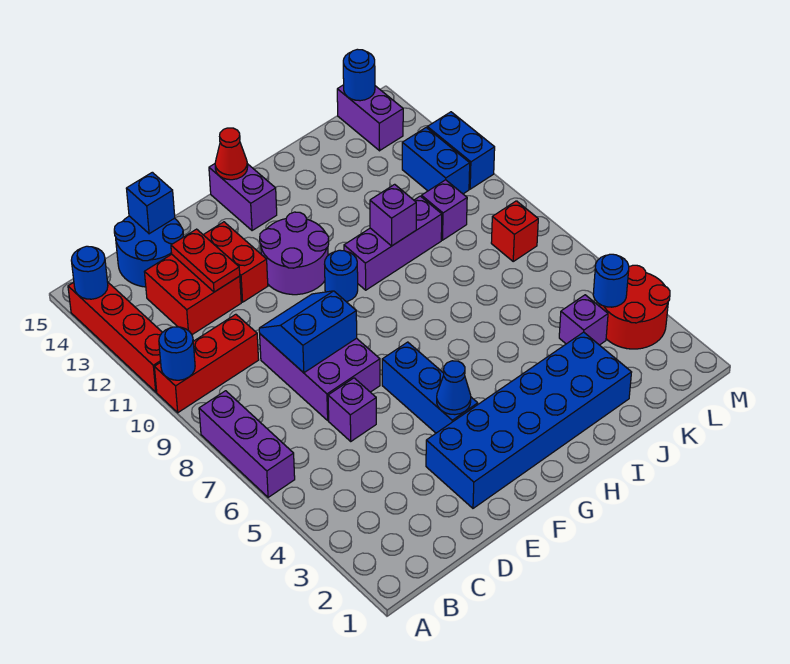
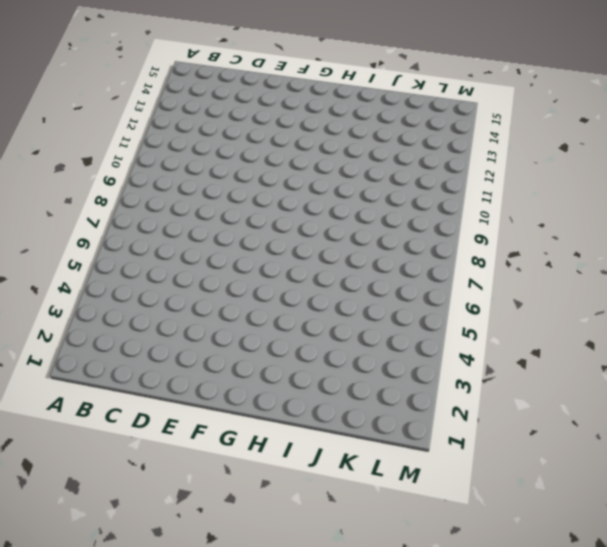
none -> purple 1x3 brick [199,391,295,497]
none -> red 1x3 brick [154,314,259,413]
none -> red 1x4 brick [68,282,162,392]
none -> red 2x2 brick [145,254,241,335]

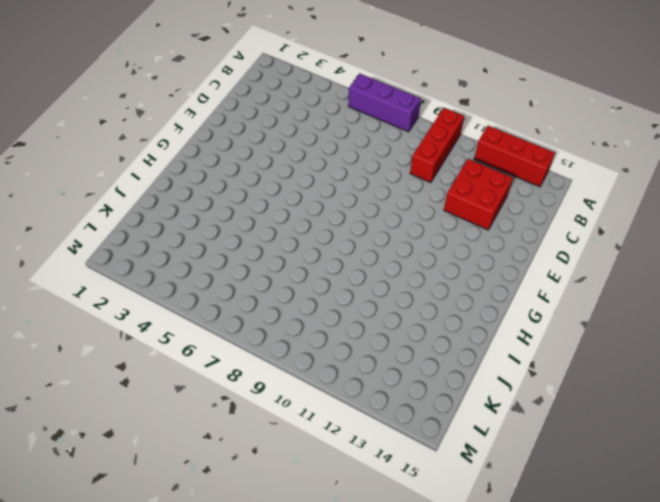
red 1x3 brick [474,126,555,187] -> red 1x4 brick [68,282,162,392]
none -> blue 2x2 round brick [114,216,183,287]
none -> purple 1x1 brick [328,378,376,441]
none -> purple 2x3 brick [260,334,380,420]
none -> blue 2x6 brick [426,332,632,508]

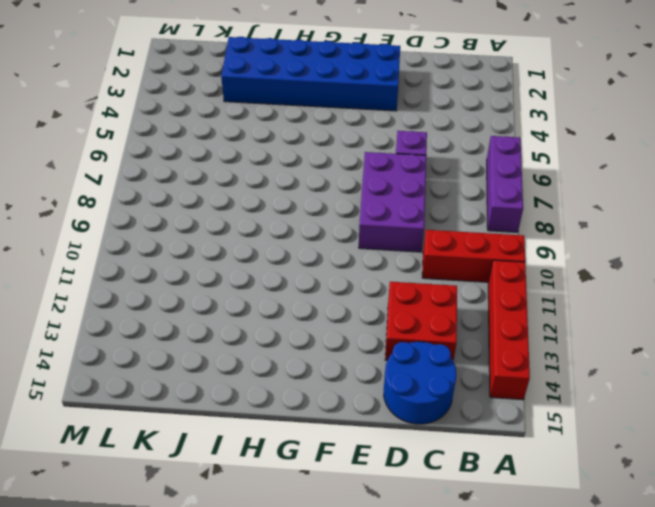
none -> red 1x2 brick [203,222,268,302]
none -> blue 1x3 brick [382,342,478,433]
none -> purple 2x2 round brick [260,212,329,295]
none -> blue 1x1 round brick [325,250,358,302]

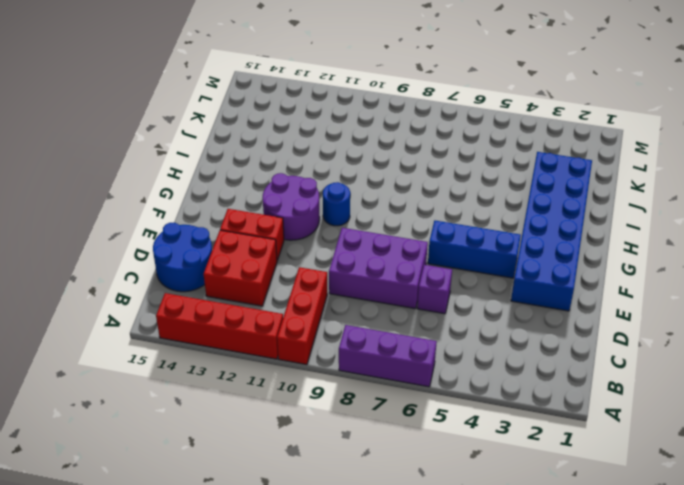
none -> purple 1x2 brick [209,164,277,231]
none -> purple 1x3 brick [344,196,442,290]
none -> purple 1x1 brick [559,295,608,345]
none -> purple 1x1 brick [422,180,467,240]

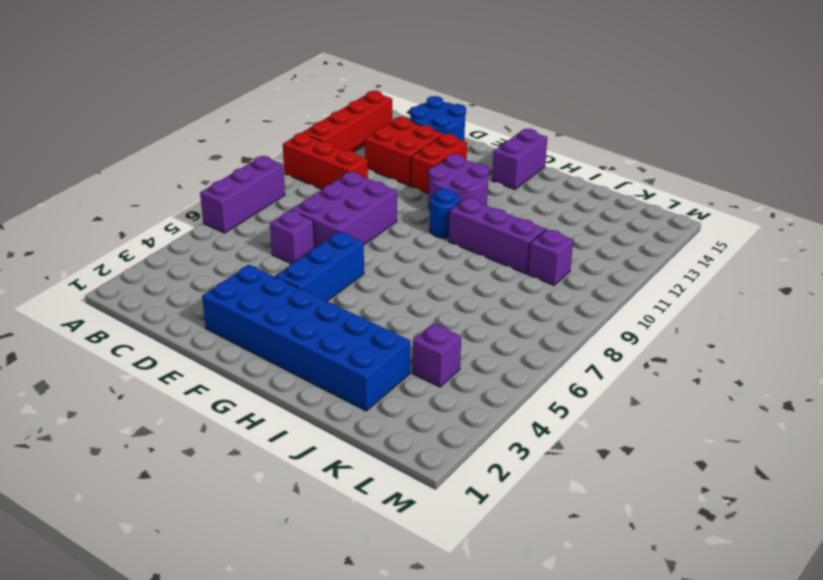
none -> red 2x2 round brick [600,265,670,349]
none -> red 1x1 brick [491,201,538,261]
none -> blue 1x2 brick [402,128,470,194]
none -> purple 1x2 brick [337,85,403,151]

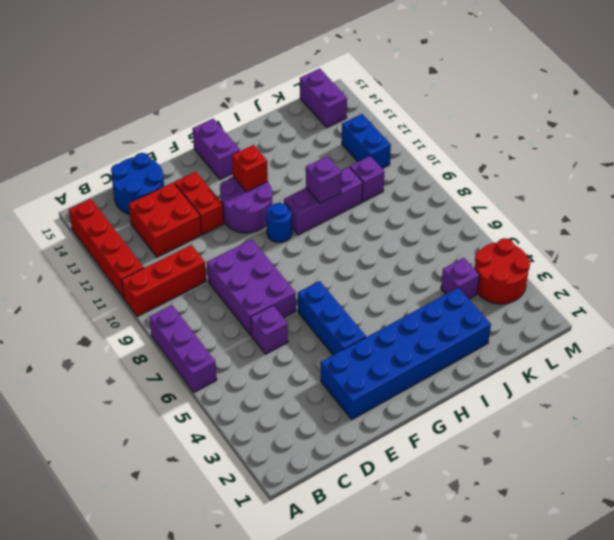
red 1x1 brick [232,145,268,192] -> red 1x1 brick moved to [491,201,538,261]
none -> blue 1x2 brick [427,112,495,189]
none -> blue 1x1 round brick [159,327,195,380]
none -> blue 1x1 round brick [71,246,108,299]
none -> blue 2x2 slope [259,291,357,373]

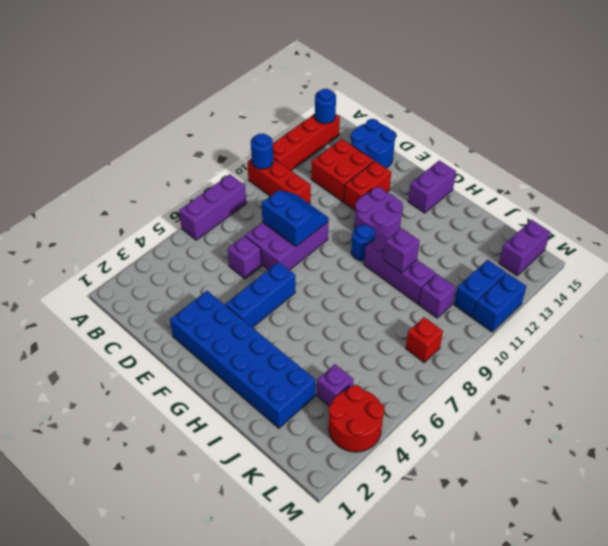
none -> red 1x2 plate [171,229,240,292]
none -> blue 1x1 brick [126,172,175,234]
none -> blue 1x1 cone [437,361,471,415]
none -> red 1x1 cone [215,128,248,180]

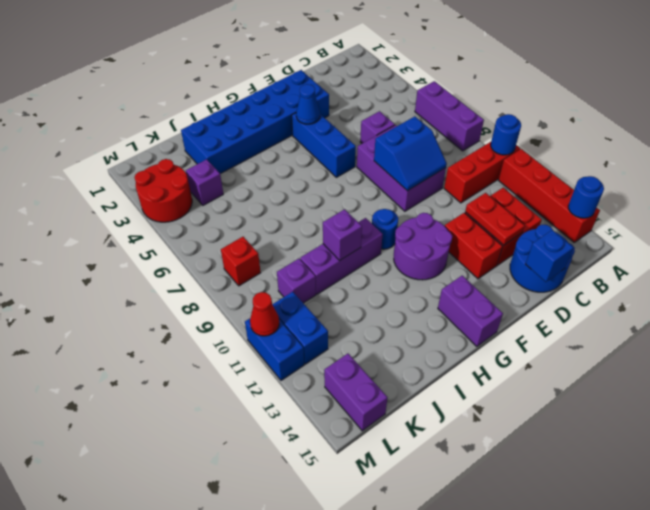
red 1x1 cone [250,292,279,336] -> red 1x1 cone moved to [215,128,248,180]
none -> blue 1x1 round brick [593,254,629,307]
none -> blue 1x1 round brick [343,49,375,101]

